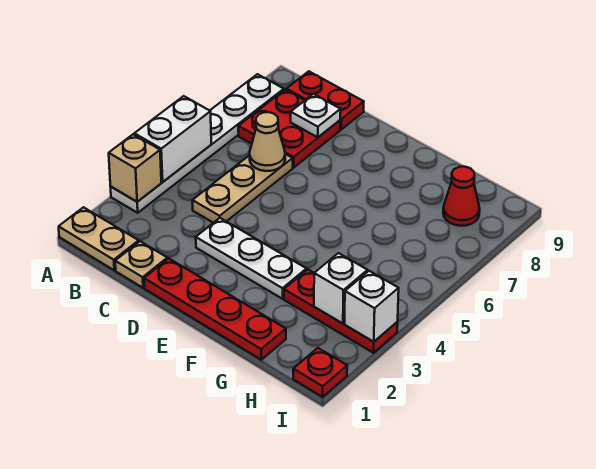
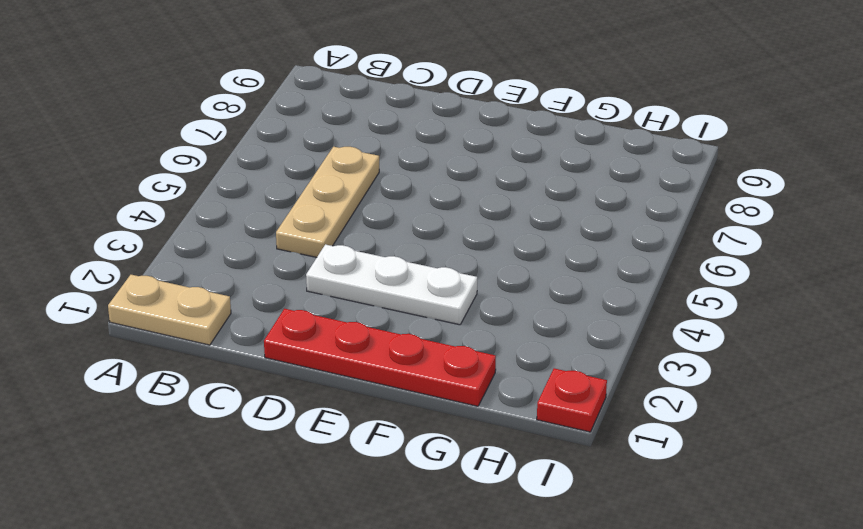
none -> white 1x6 plate [111,74,284,213]
none -> red 2x2 plate [238,89,340,167]
none -> red 1x2 plate [286,71,364,129]

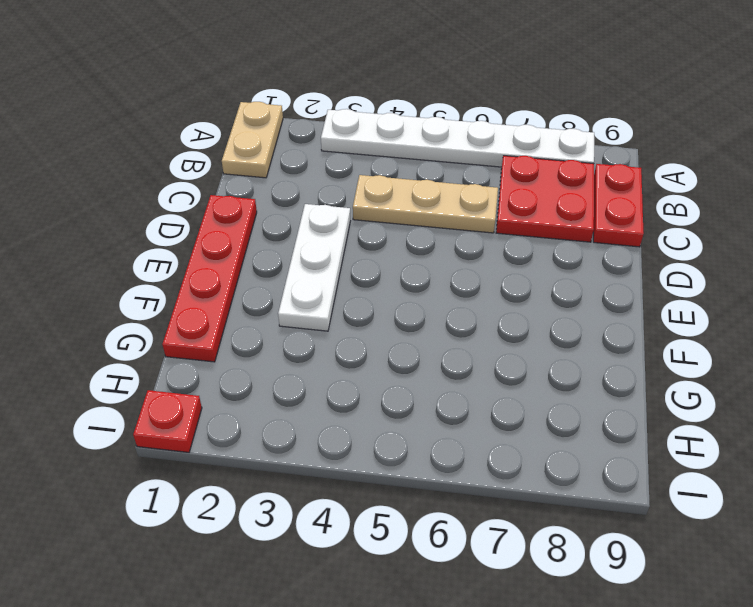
none -> tan 1x1 plate [115,241,167,288]
none -> red 1x3 plate [284,270,398,353]
none -> red 1x1 cone [443,167,480,226]

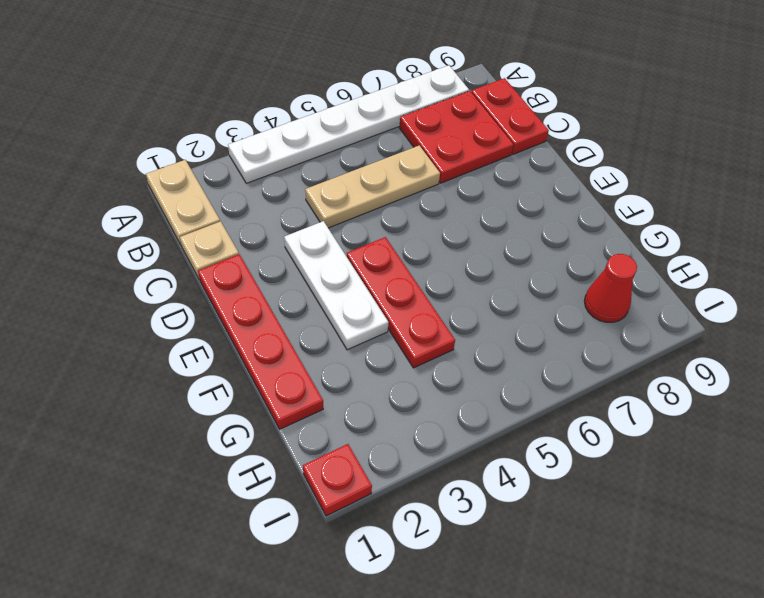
red 1x3 plate [347,237,455,368] -> red 1x3 plate moved to [284,270,398,353]
none -> tan 1x1 brick [109,134,161,202]
none -> white 1x2 brick [134,96,211,182]
none -> tan 1x1 cone [250,112,285,171]

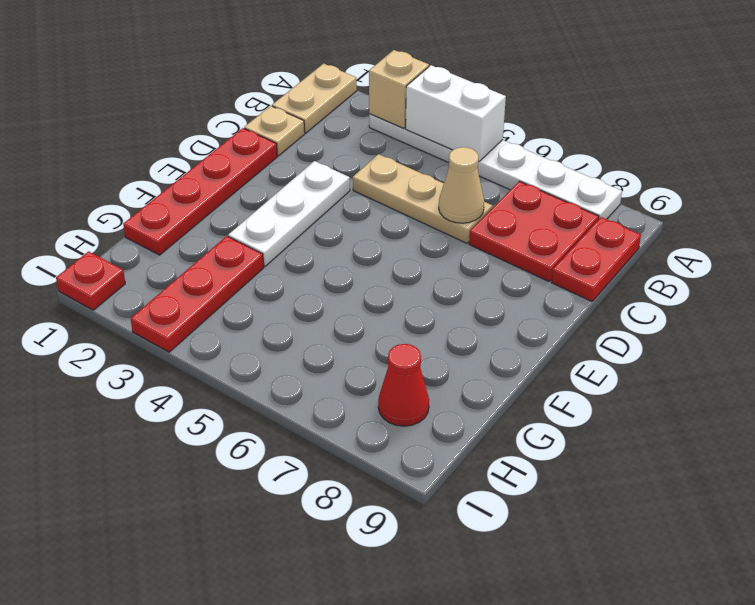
none -> white 1x1 plate [291,94,341,137]
none -> white 1x1 brick [314,253,368,324]
none -> white 1x1 brick [345,271,399,342]

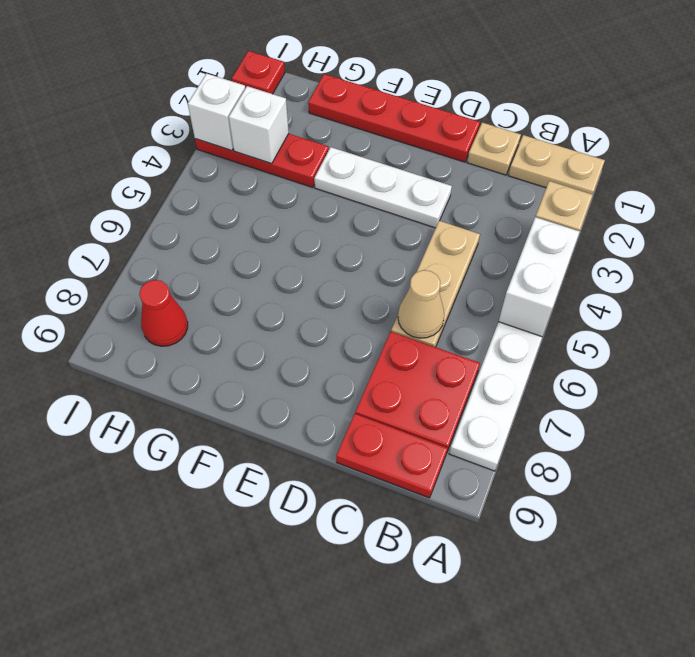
none -> white 1x1 plate [291,94,341,137]

